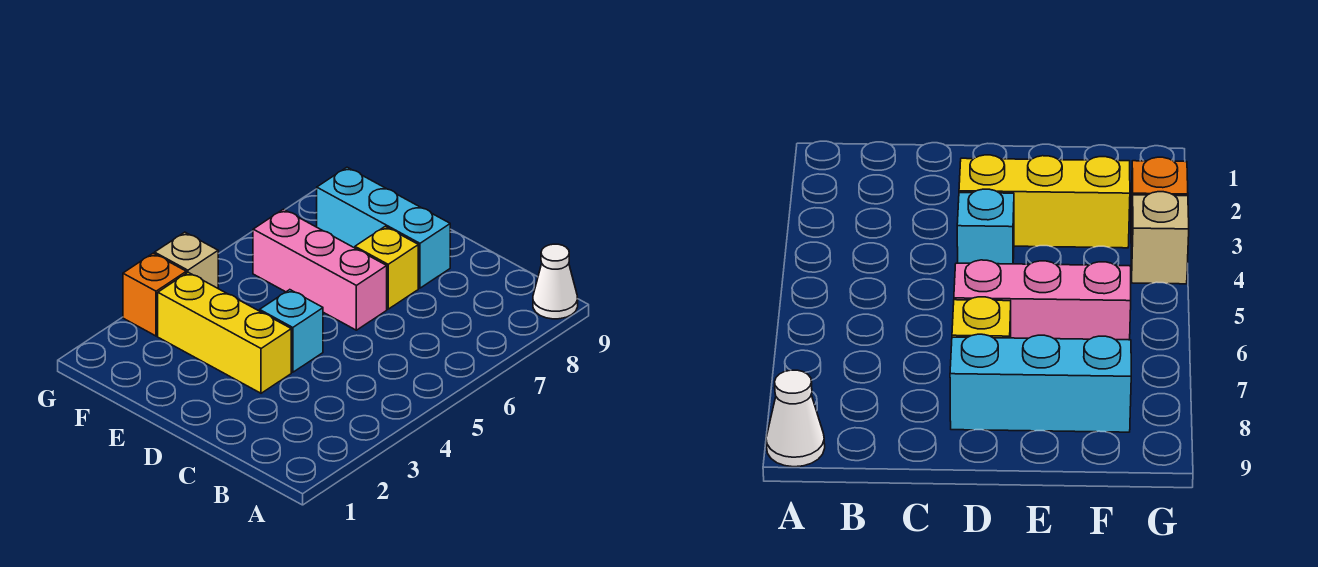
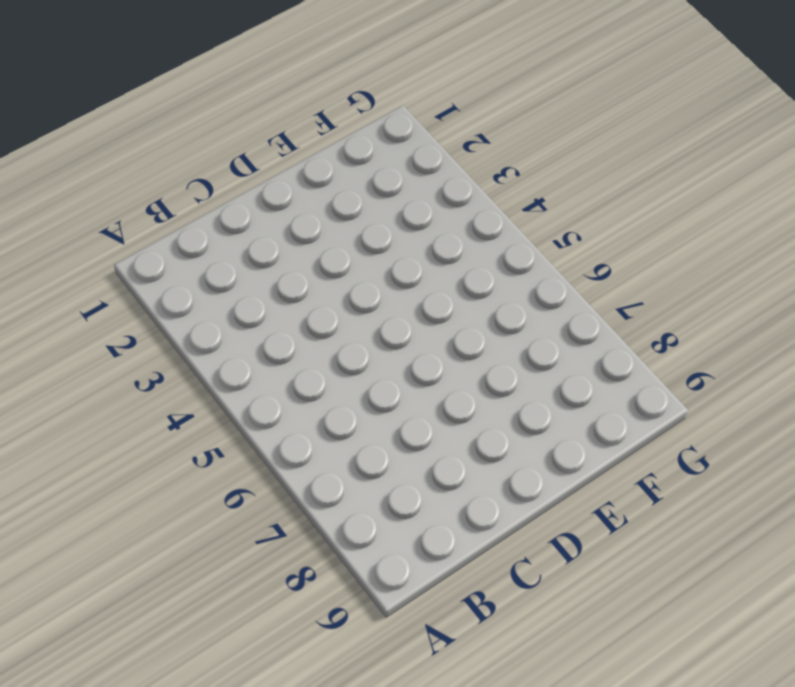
none -> white 1x1 cone [533,244,578,319]
none -> yellow 1x3 brick [158,272,291,393]

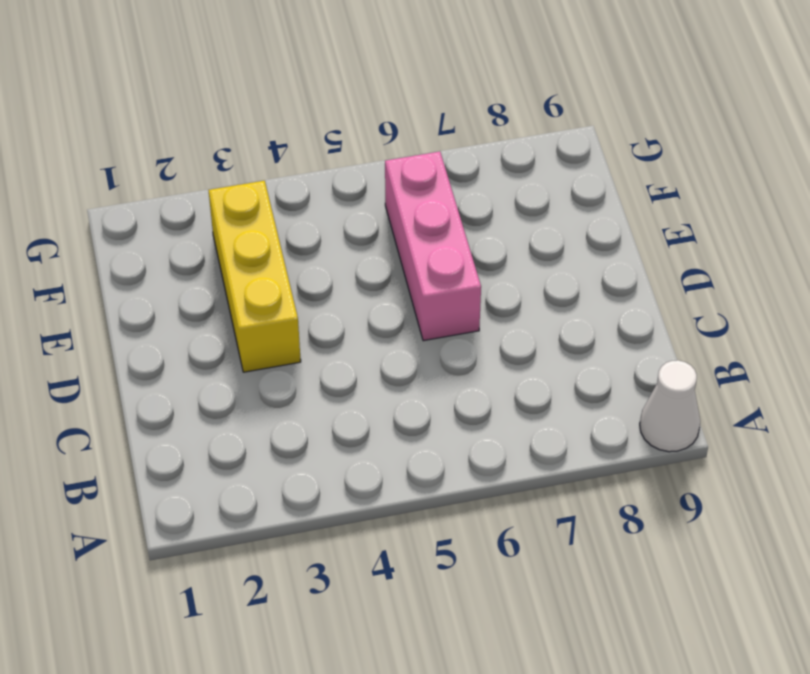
none -> cyan 1x1 brick [260,290,323,372]
none -> yellow 1x1 brick [355,227,418,309]

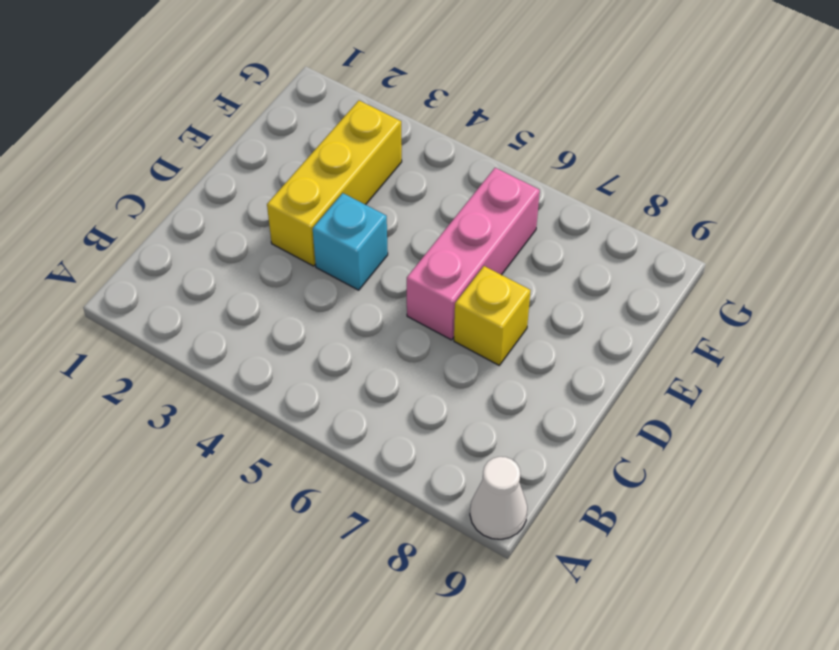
none -> cyan 1x3 brick [317,167,450,288]
none -> orange 1x1 brick [123,253,186,336]

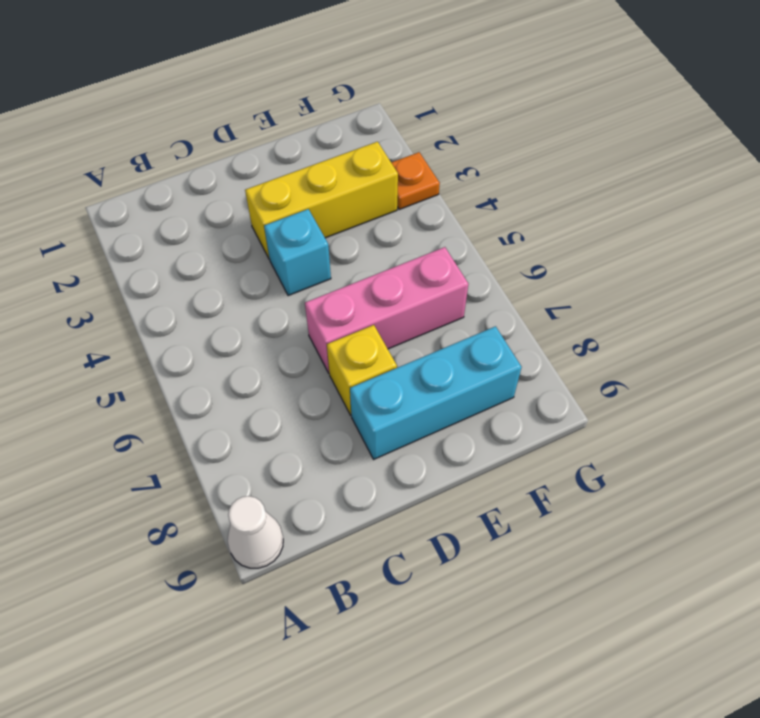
orange 1x1 plate [391,152,440,210] -> orange 1x1 brick [123,253,186,336]
none -> tan 1x1 brick [155,232,218,288]

